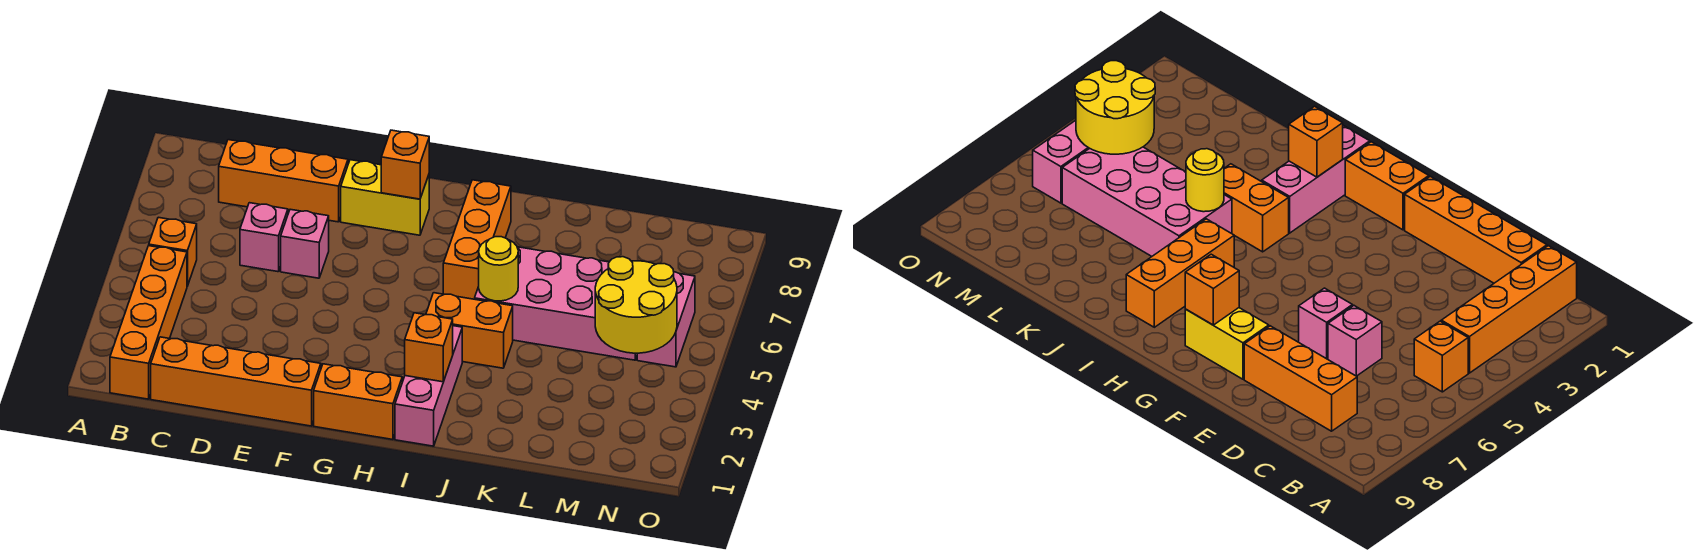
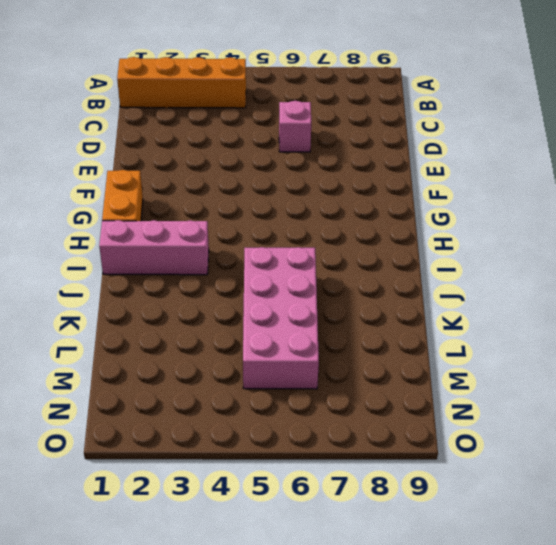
none -> orange 1x1 brick [149,217,197,286]
none -> orange 1x4 brick [151,337,321,426]
none -> orange 1x3 brick [219,140,348,222]

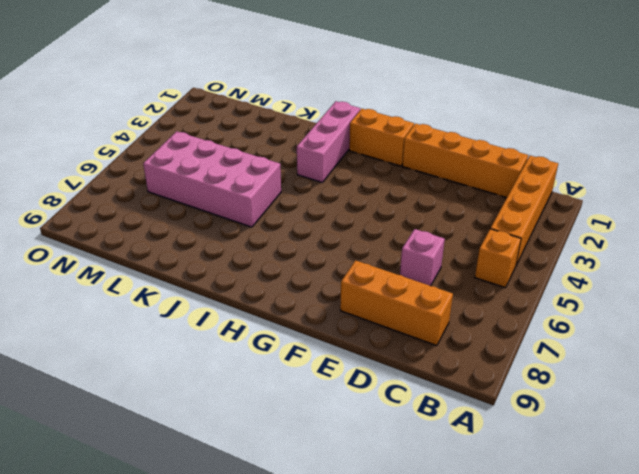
none -> pink 1x1 brick [281,209,329,278]
none -> yellow 1x2 brick [341,160,429,235]
none -> orange 1x2 brick [426,293,513,368]

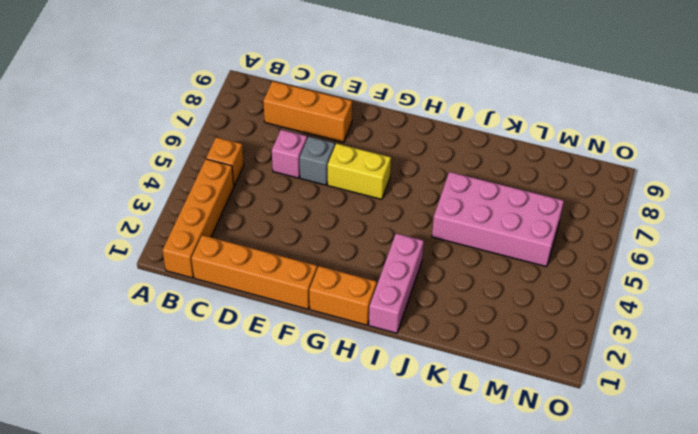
grey 1x1 brick [300,137,335,185] -> pink 1x1 brick [281,209,329,278]
yellow 1x2 brick [328,143,391,199] -> yellow 1x2 brick moved to [341,160,429,235]
none -> orange 1x2 brick [426,293,513,368]
none -> orange 1x3 brick [443,180,511,299]
none -> pink 1x2 brick [637,272,695,367]

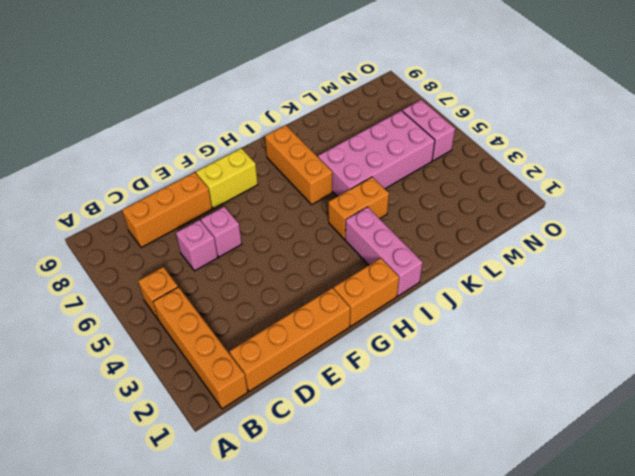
none -> orange 1x1 brick [381,130,429,199]
none -> orange 1x1 brick [405,313,453,382]
none -> yellow 1x1 round brick [479,237,518,301]

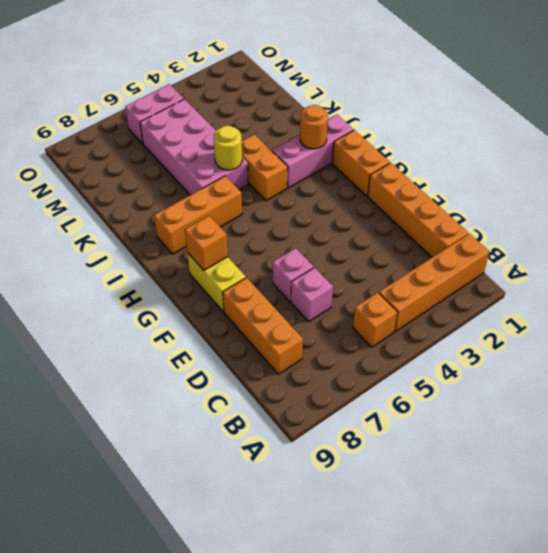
orange 1x1 round brick [300,105,328,149] -> orange 1x1 brick [405,313,453,382]
none -> yellow 2x2 round brick [595,257,677,353]

